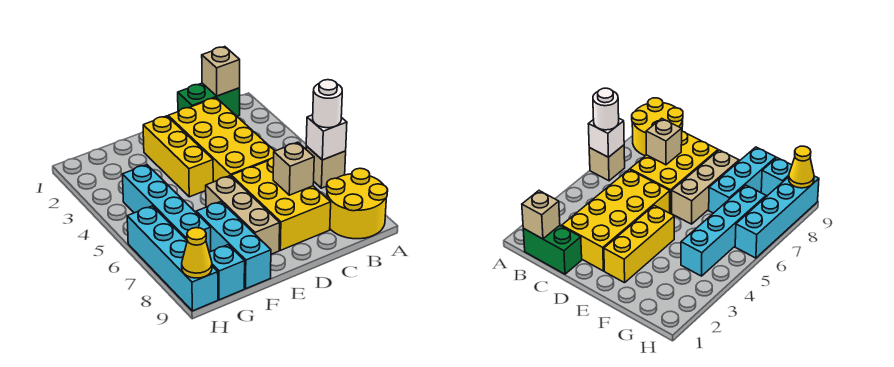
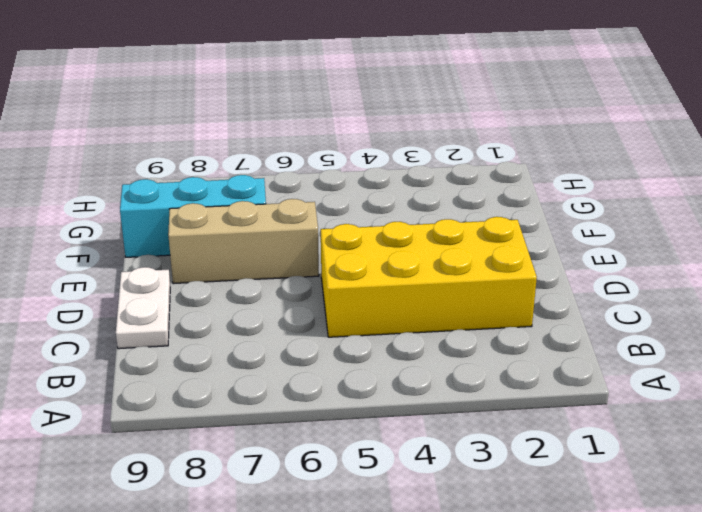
white 1x2 plate [116,267,170,349] -> none
none -> tan 1x1 brick [306,146,346,188]
none -> yellow 2x2 round brick [327,168,388,239]
none -> green 1x2 brick [178,83,240,116]

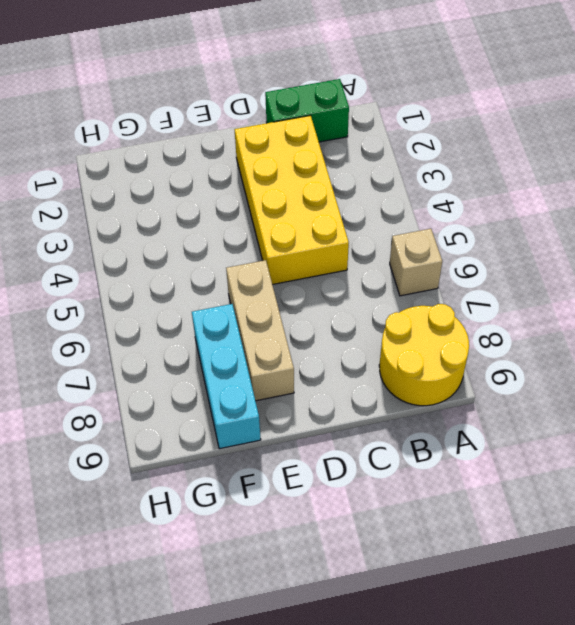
none -> yellow 2x3 brick [231,158,331,250]
none -> yellow 1x3 brick [143,116,213,197]
none -> cyan 1x4 brick [122,165,211,252]

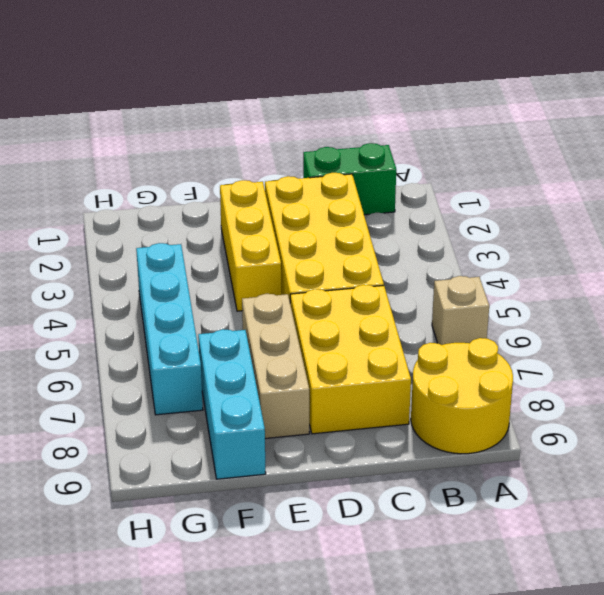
none -> cyan 1x1 brick [209,245,245,300]
none -> cyan 1x4 brick [127,206,218,311]
none -> white 1x1 brick [306,115,347,160]

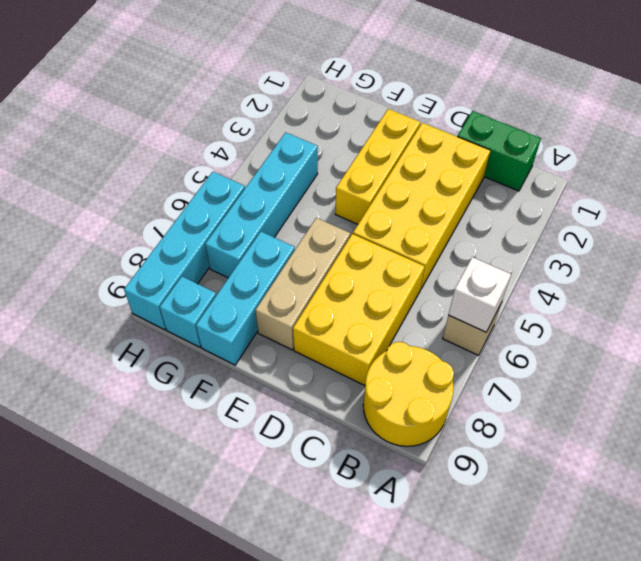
none -> tan 1x1 brick [202,47,240,96]
none -> tan 1x1 brick [273,142,314,195]
none -> yellow 1x1 cone [182,228,212,278]

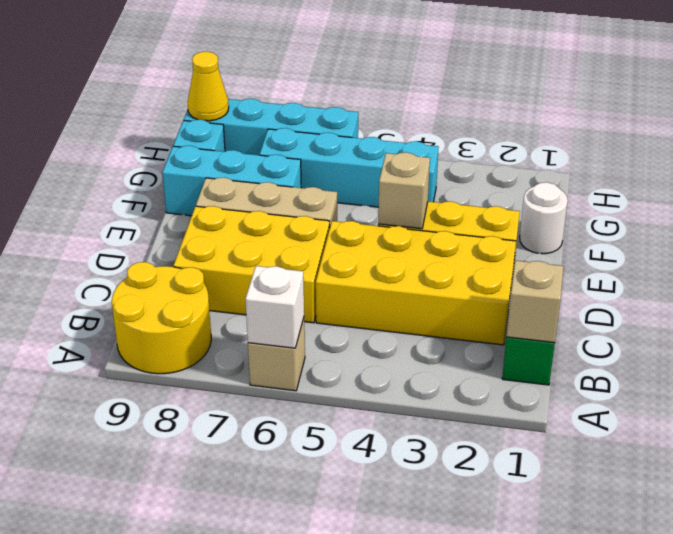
tan 1x1 brick [378,152,430,229] -> tan 1x1 brick moved to [273,142,314,195]
white 1x1 round brick [520,182,568,254] -> white 1x1 round brick moved to [313,80,342,128]

